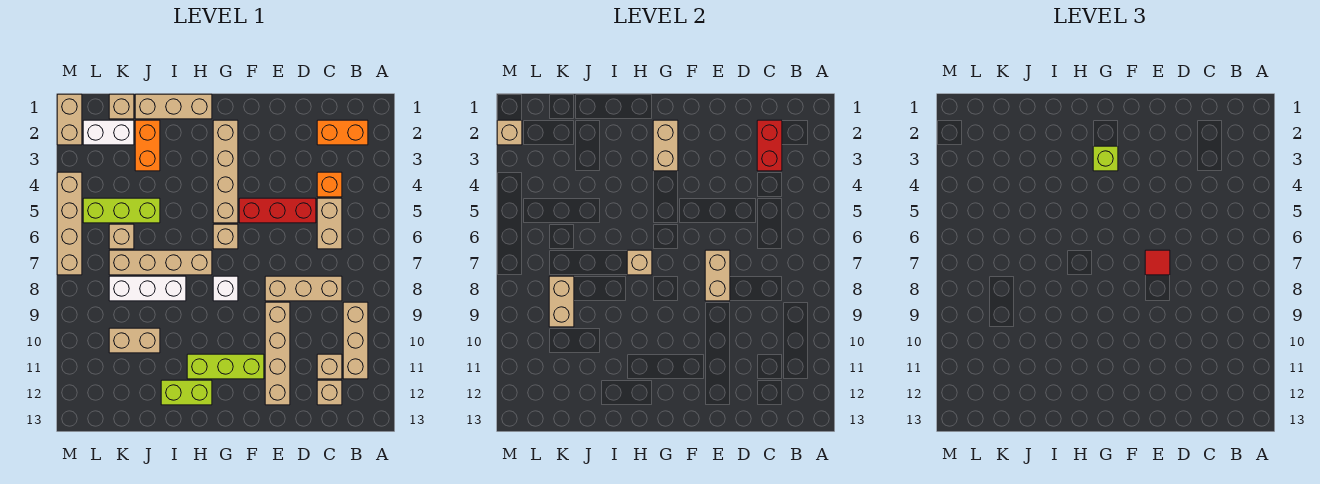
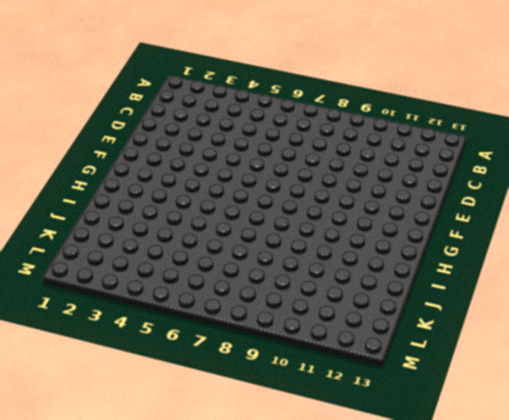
none -> orange 1x2 brick [317,120,368,145]
none -> tan 1x3 brick [343,302,368,379]
none -> orange 1x1 brick [317,172,342,197]
none -> tan 1x2 brick [317,198,342,249]

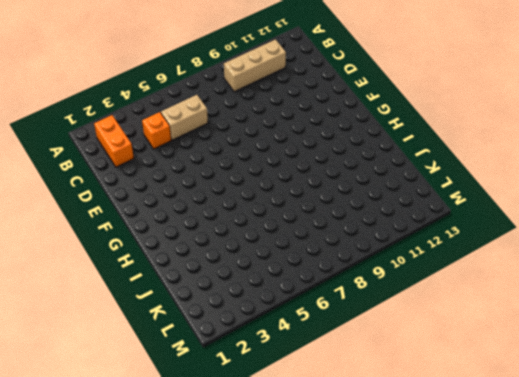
none -> tan 1x3 brick [265,276,342,301]
none -> tan 1x1 brick [317,354,342,379]
none -> tan 1x1 brick [317,380,342,405]
none -> red 1x3 brick [239,198,316,223]

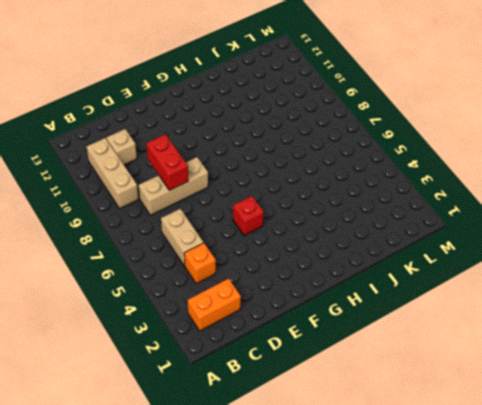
red 1x2 brick [146,134,188,190] -> red 1x2 brick moved to [757,120,782,171]
red 1x1 brick [233,196,264,236] -> red 1x3 brick [239,198,316,223]
none -> tan 1x1 brick [317,380,342,405]
none -> tan 1x4 brick [265,302,290,405]
none -> lime 1x3 brick [187,354,264,379]
none -> tan 1x4 brick [213,120,238,223]

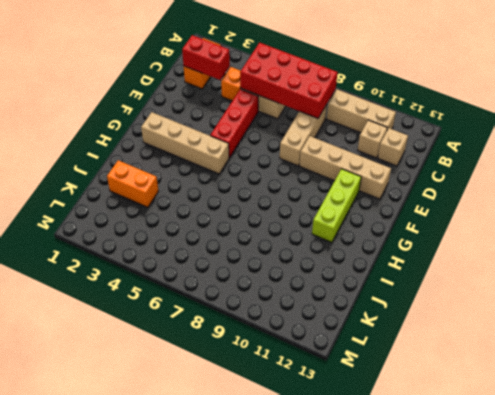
red 2x4 brick [240,43,338,118] -> none
none -> tan 1x1 brick [213,224,238,249]
none -> white 1x1 brick [213,276,238,301]
none -> tan 1x3 brick [135,94,212,119]
none -> tan 1x4 brick [109,250,212,275]

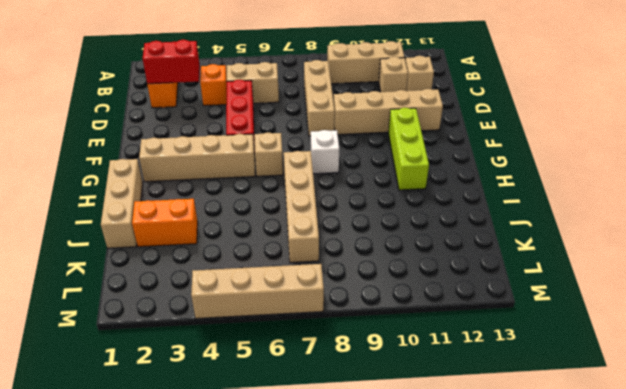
none -> lime 1x2 brick [161,380,212,405]
none -> white 1x3 brick [109,276,186,301]
none -> lime 1x3 brick [83,198,160,223]
none -> tan 1x2 brick [109,328,160,353]

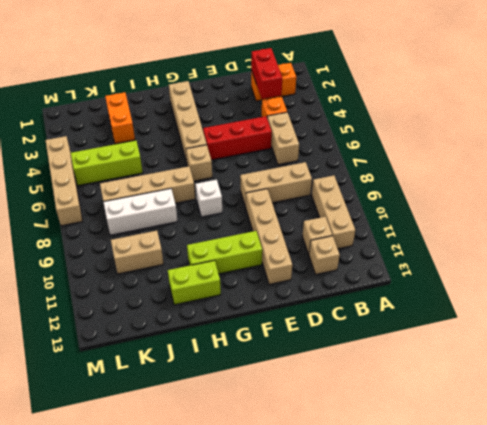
none -> tan 1x3 brick [135,94,212,119]
none -> tan 1x1 brick [109,94,134,119]
none -> white 1x2 brick [83,120,134,145]
none -> tan 1x1 brick [109,224,134,249]

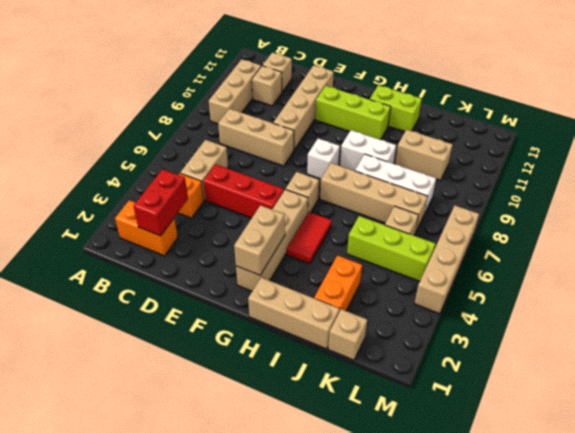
red 1x2 tile [287,212,332,264] -> none
white 1x2 brick [340,130,396,171] -> white 1x2 brick moved to [83,120,134,145]
none -> tan 1x2 brick [57,94,82,145]
none -> tan 1x2 brick [705,250,730,301]
none -> tan 1x1 brick [627,250,652,275]
none -> tan 1x2 brick [549,276,574,327]

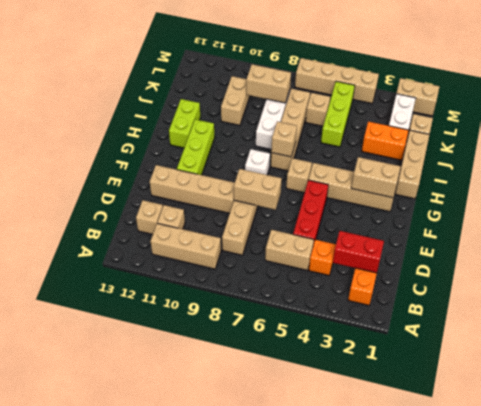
none -> tan 1x1 brick [497,120,522,145]
none -> red 1x1 tile [1145,250,1170,275]
none -> lime 1x1 brick [1093,146,1118,171]

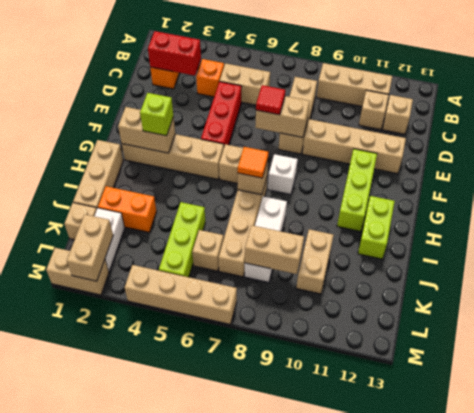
orange 1x1 tile [238,147,268,178] -> none
tan 1x2 brick [67,215,113,281] -> tan 1x1 brick [497,120,522,145]

